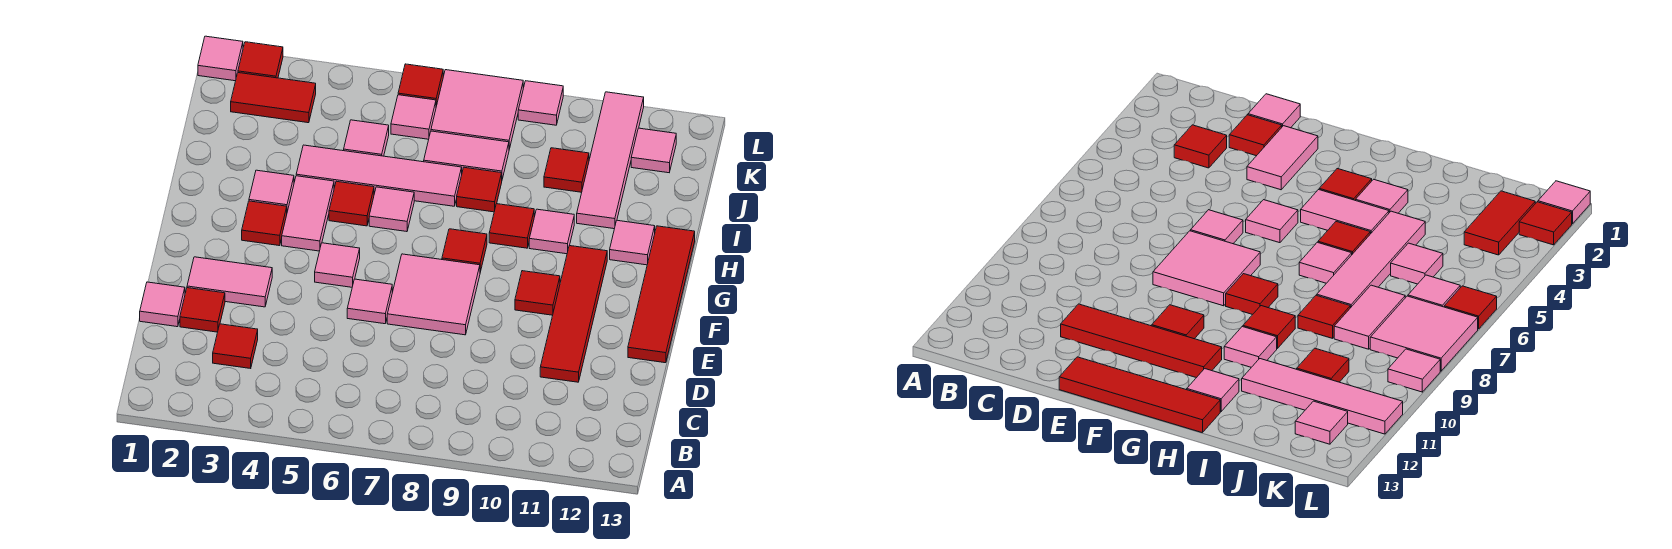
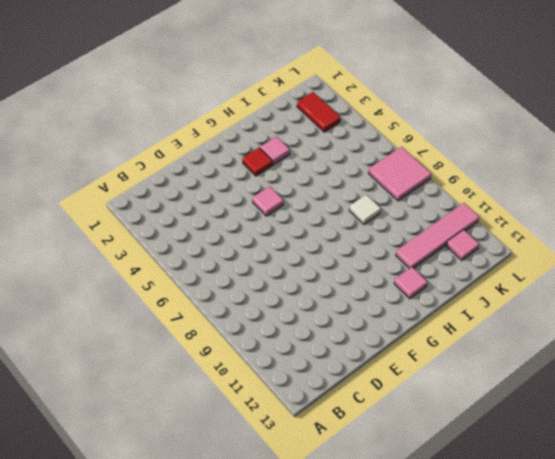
white 1x1 tile [349,195,381,224] -> red 1x1 tile [457,167,502,212]
none -> red 1x1 tile [213,324,258,368]
none -> pink 1x1 tile [140,282,185,327]
none -> red 1x1 tile [180,288,225,332]
none -> red 1x4 tile [540,246,607,382]

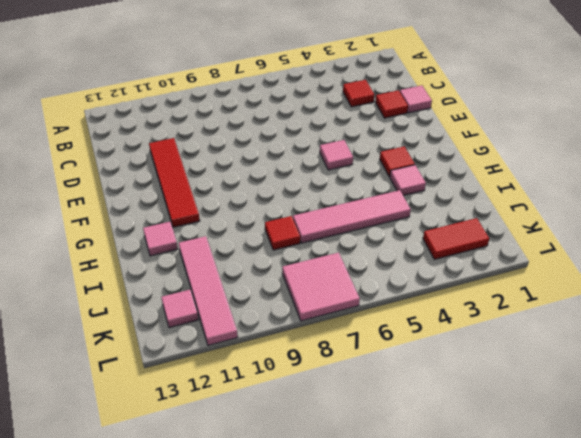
none -> pink 1x2 tile [187,257,272,307]
none -> pink 1x1 tile [347,279,392,324]
none -> pink 2x2 tile [387,254,480,335]
none -> red 1x4 tile [628,226,695,363]

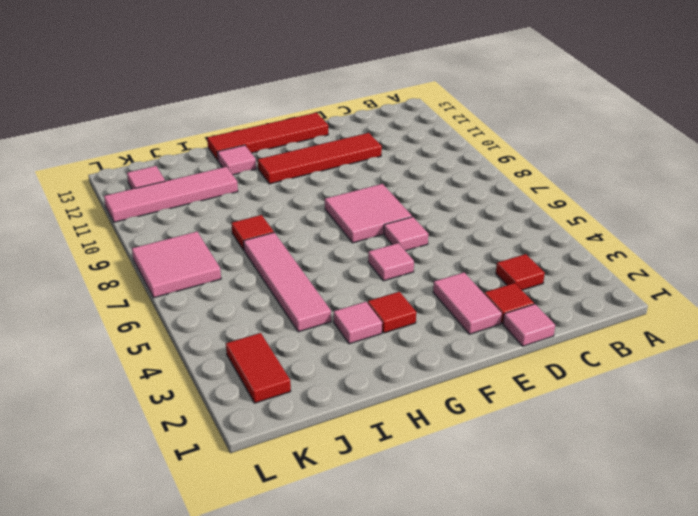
none -> red 1x1 tile [515,271,560,315]
none -> pink 1x2 tile [282,176,334,251]
none -> red 1x1 tile [442,229,487,272]
none -> red 1x1 tile [329,181,374,226]

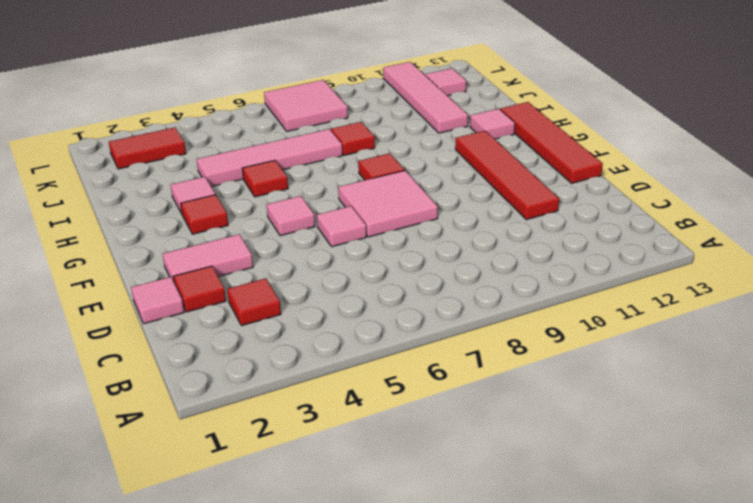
none -> red 1x1 tile [515,271,560,315]
none -> pink 1x2 tile [282,176,334,251]
none -> pink 1x1 tile [369,187,414,232]
none -> red 1x1 tile [489,204,534,248]

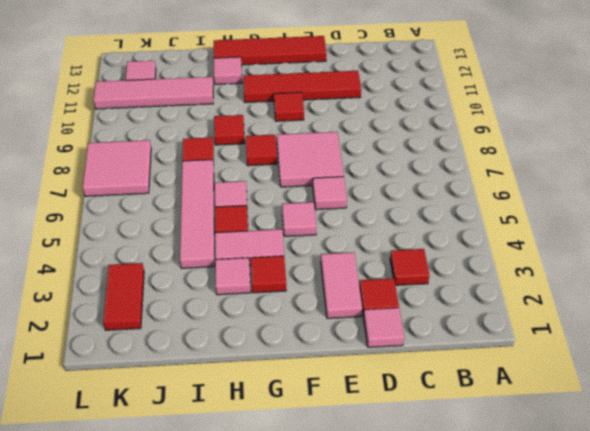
none -> pink 1x1 tile [529,209,574,254]
none -> pink 1x1 tile [344,120,389,156]
none -> pink 1x2 tile [424,131,509,179]
none -> red 1x1 tile [544,148,589,192]

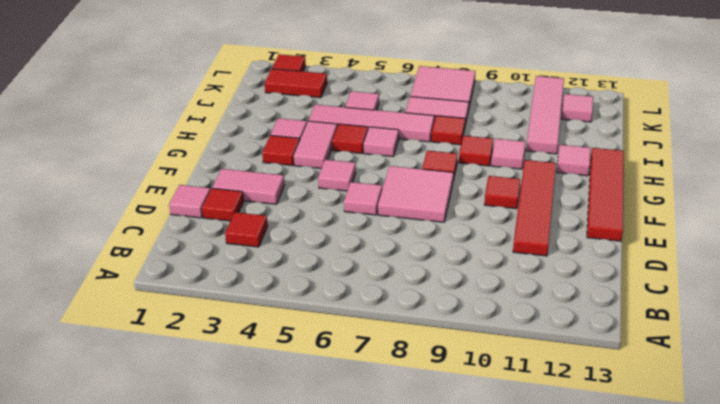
none -> red 1x1 tile [544,148,589,192]
none -> pink 1x1 tile [391,95,436,139]
none -> pink 1x1 tile [198,36,243,81]
none -> red 1x1 tile [398,64,443,106]

